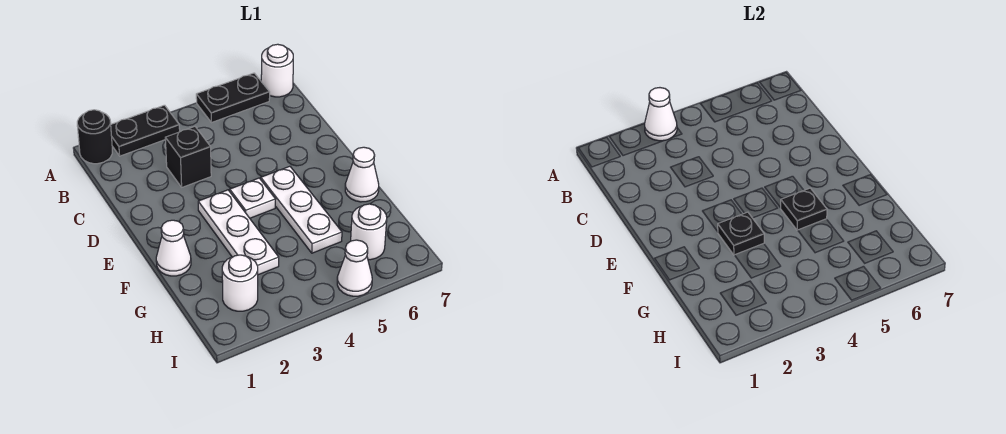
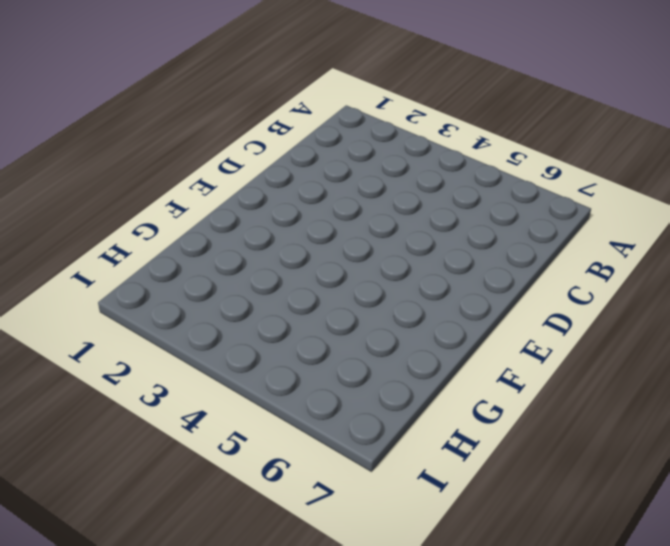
none -> black 1x1 round brick [77,110,112,164]
none -> black 1x2 plate [111,105,180,156]
none -> black 1x2 plate [196,73,270,123]

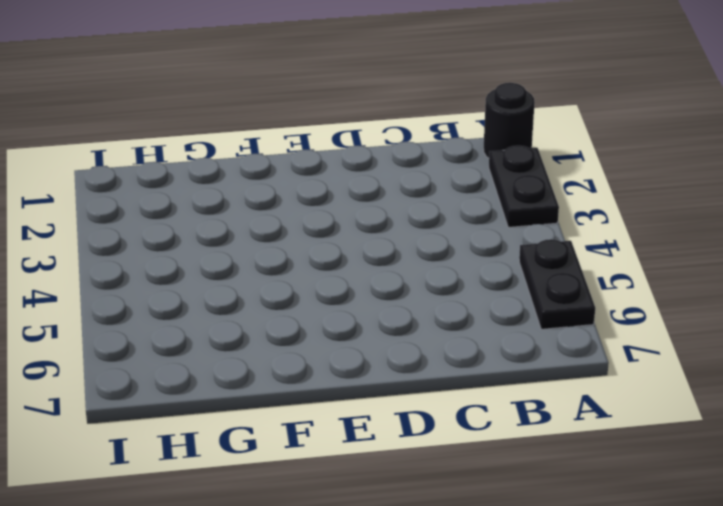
none -> white 1x1 round brick [261,44,293,97]
none -> black 1x1 brick [165,127,211,187]
none -> white 1x3 plate [198,190,279,275]

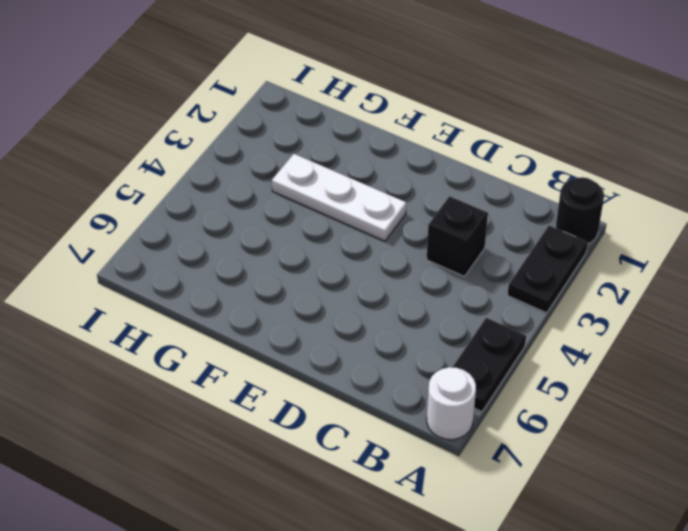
none -> white 1x1 plate [230,178,276,218]
none -> white 1x3 plate [261,166,342,253]
none -> white 1x1 cone [156,220,191,276]

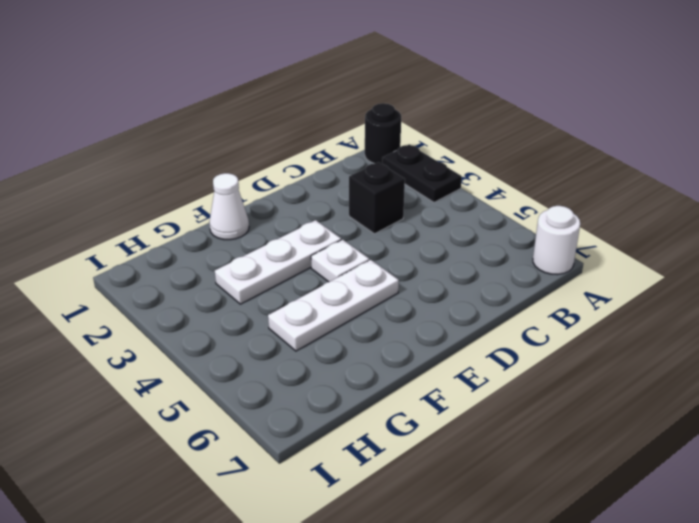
none -> black 1x2 plate [196,73,270,123]
none -> white 1x1 cone [345,147,379,202]
none -> white 1x1 round brick [222,255,258,311]

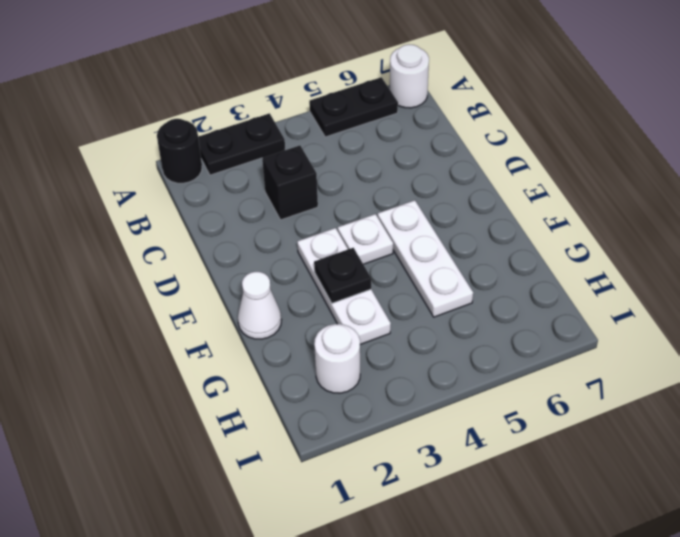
none -> white 1x1 cone [345,147,379,202]
none -> white 1x1 round brick [351,204,387,260]
none -> white 1x1 cone [337,240,372,296]

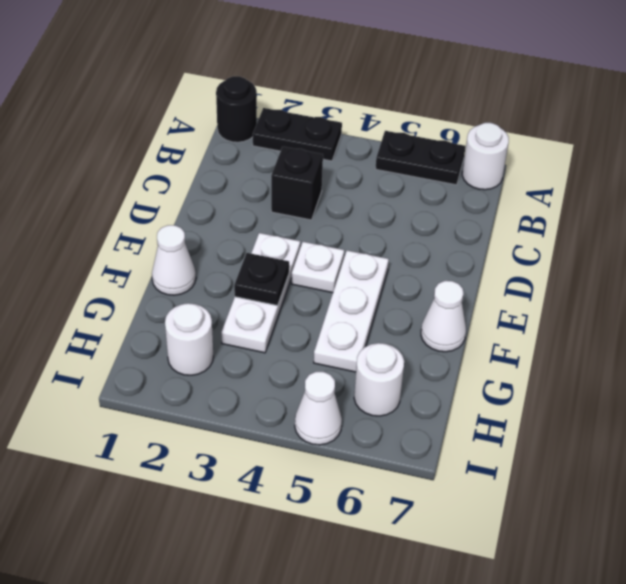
none -> white 1x1 cone [645,88,677,141]
none -> black 1x1 plate [781,188,827,230]

